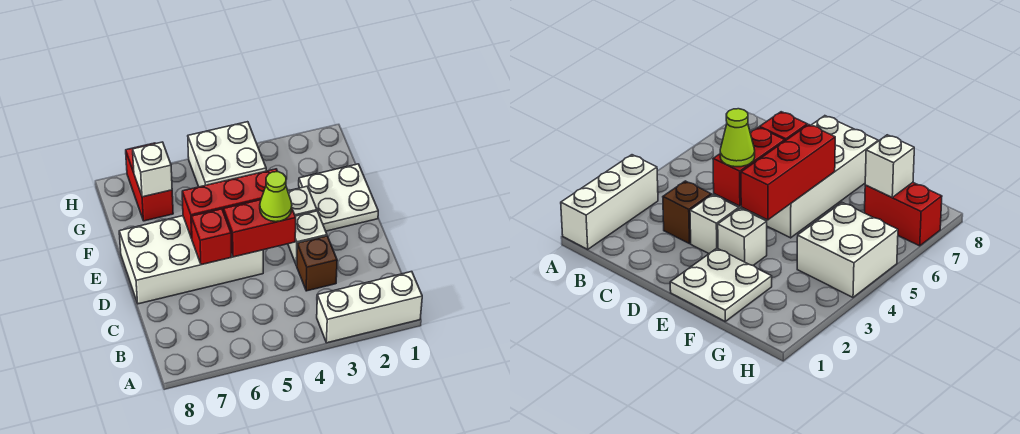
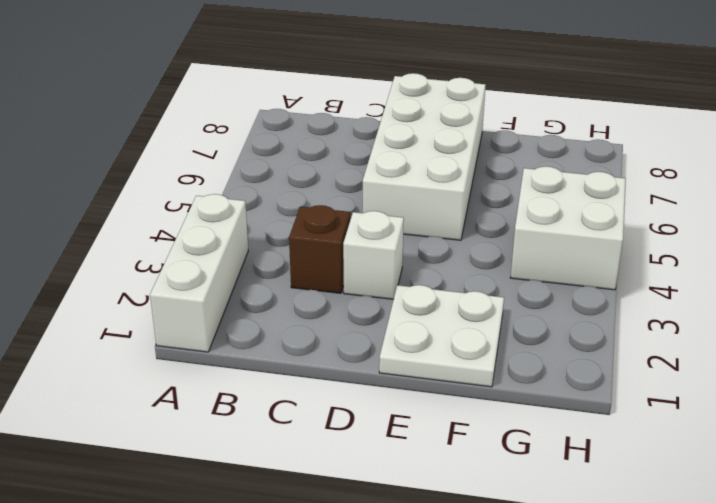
none -> white 1x1 brick [288,186,317,216]
none -> red 1x2 brick [126,143,173,221]
none -> red 1x2 brick [224,200,296,257]

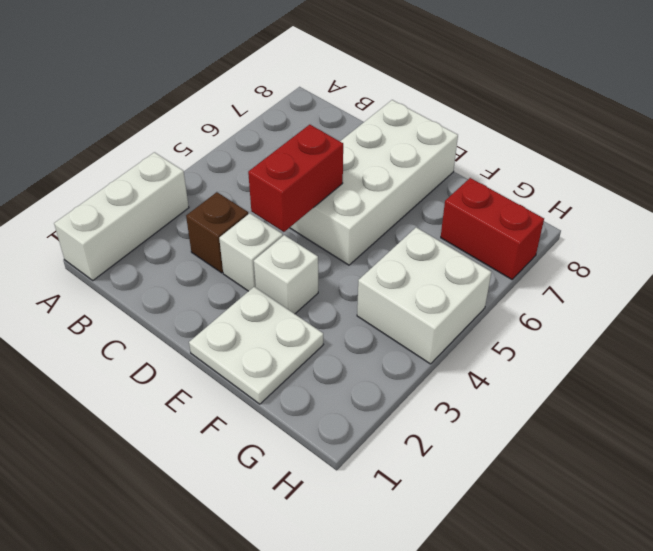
none -> red 1x1 brick [191,209,231,265]
none -> red 1x3 brick [182,169,278,238]
none -> white 1x1 brick [133,142,172,197]

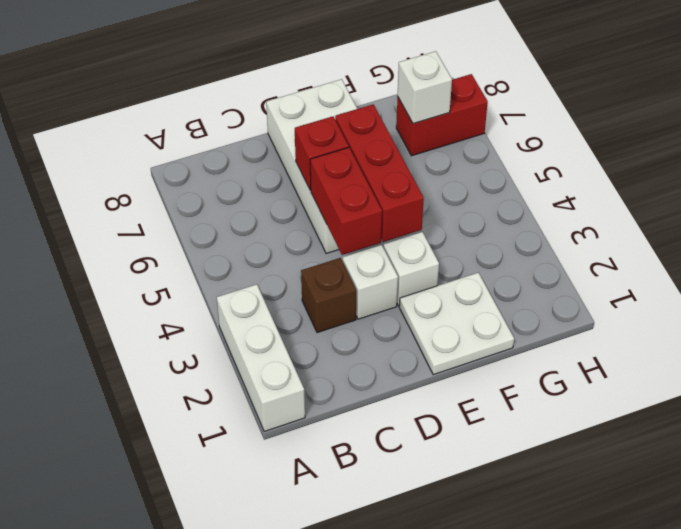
none -> white 2x2 brick [188,122,266,187]
none -> lime 1x1 cone [260,172,292,222]

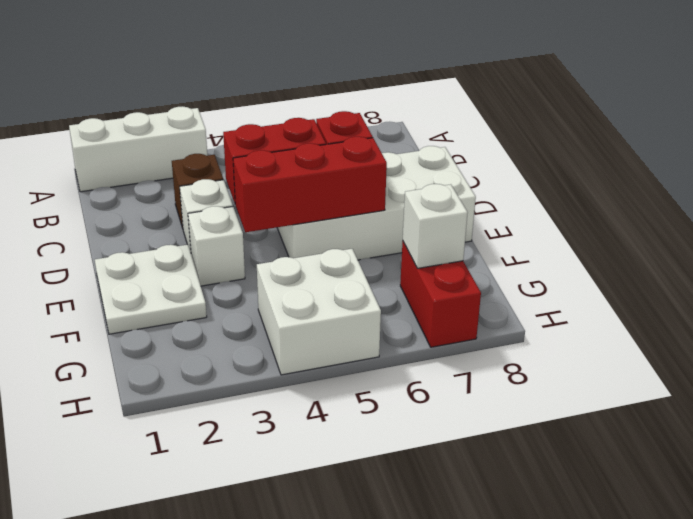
none -> lime 1x1 cone [260,172,292,222]

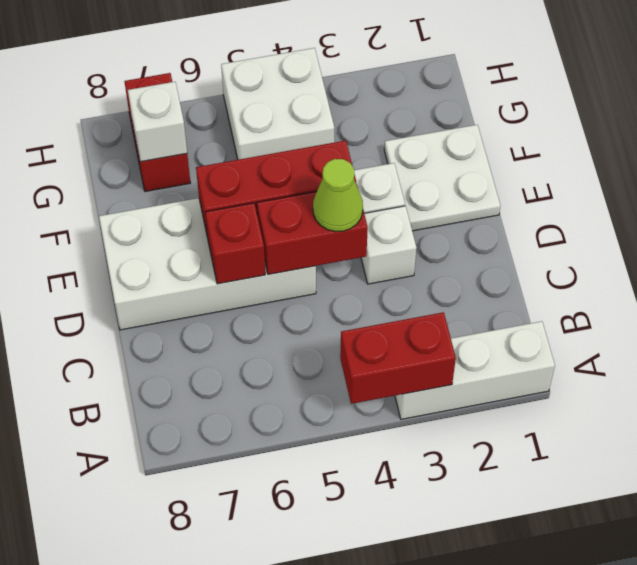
red 1x2 brick [340,312,456,404] -> none
none -> brown 1x1 brick [296,236,337,291]

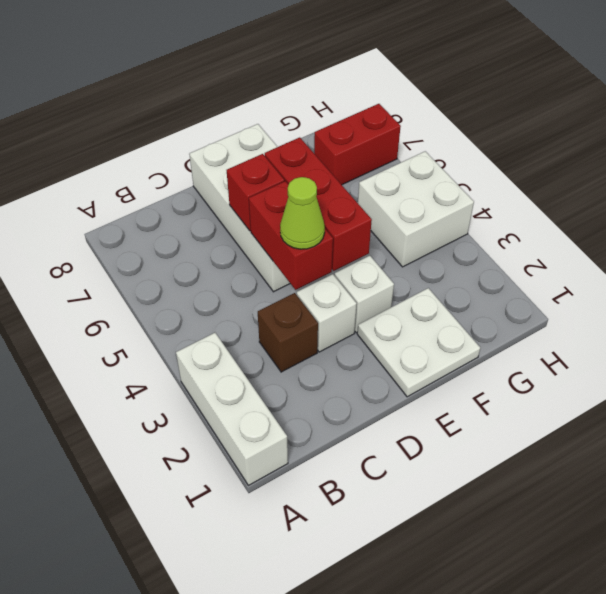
none -> white 1x1 brick [133,142,172,197]

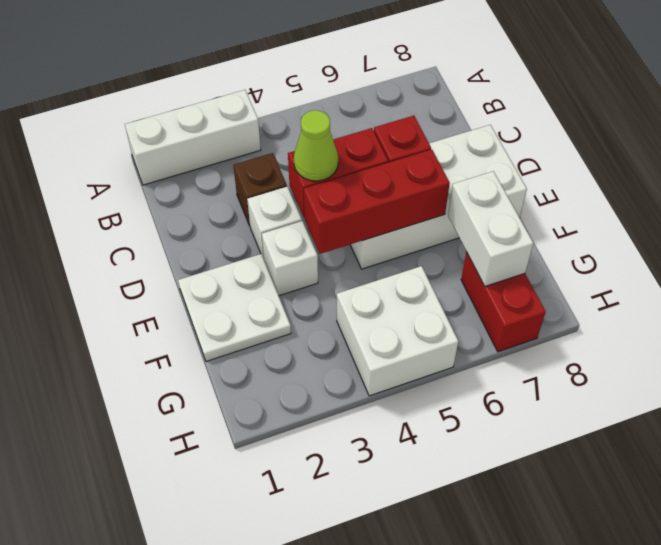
white 1x2 brick [448,171,533,286] -> white 1x1 brick [133,142,172,197]

